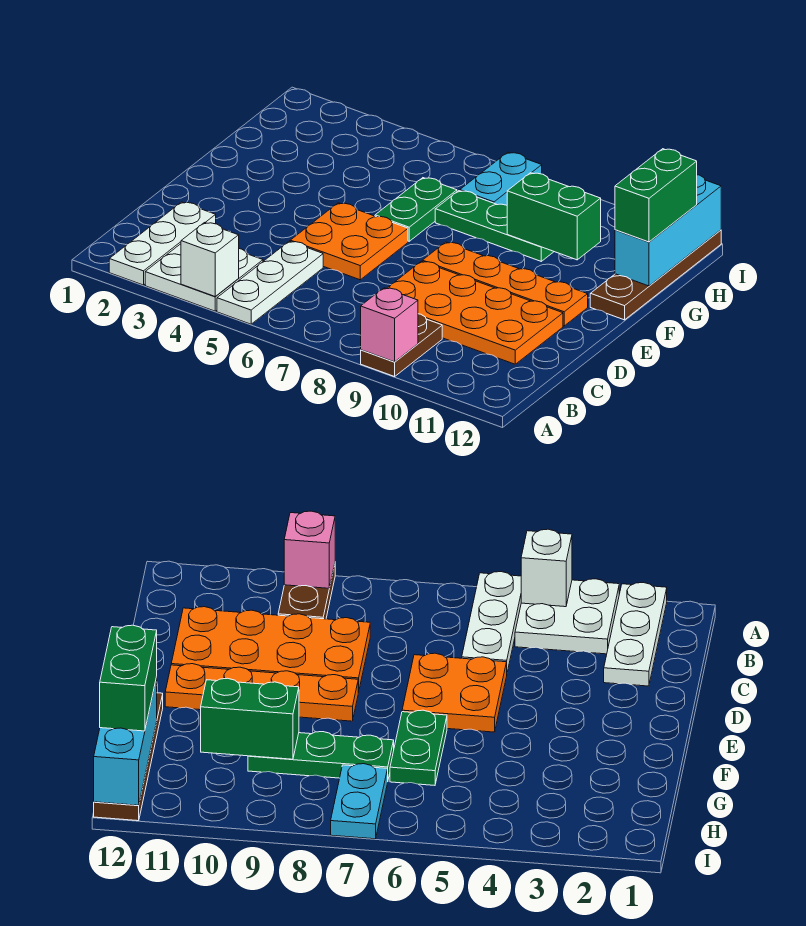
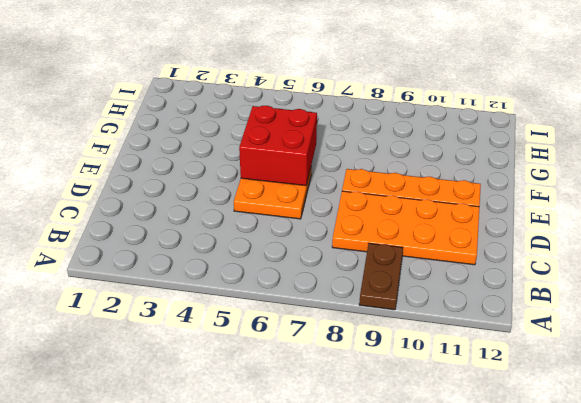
red 2x2 brick [239,106,317,186] -> none
none -> white 1x3 plate [109,202,216,285]
none -> white 2x2 plate [145,244,263,311]
none -> white 1x3 plate [217,241,323,324]

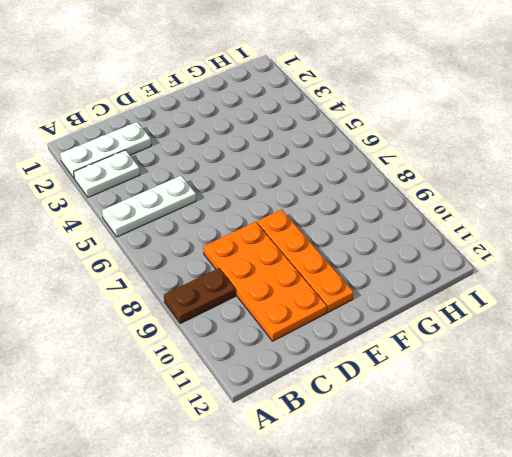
white 1x2 plate [74,150,140,197] -> white 2x2 plate [145,244,263,311]
none -> orange 2x2 plate [290,203,408,280]
none -> green 1x2 plate [375,178,457,241]
none -> brown 1x4 plate [590,230,721,320]

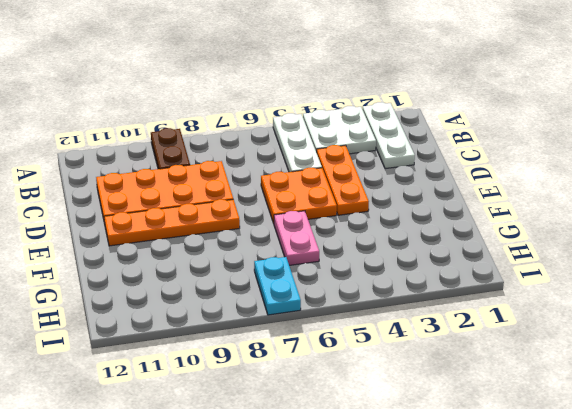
orange 1x3 plate [317,145,369,215] -> none
pink 1x2 plate [274,211,319,265] -> green 1x2 plate [375,178,457,241]
none -> brown 1x4 plate [590,230,721,320]
none -> green 1x3 plate [435,191,554,261]
none -> white 1x1 brick [181,223,239,297]

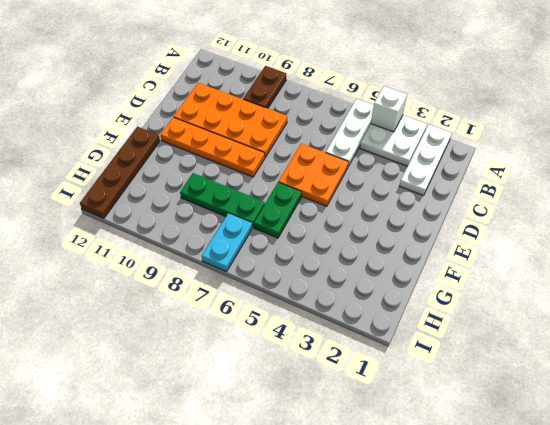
none -> pink 1x1 brick [361,288,418,362]
none -> green 1x2 brick [507,173,601,260]
none -> cyan 1x3 brick [615,175,721,286]

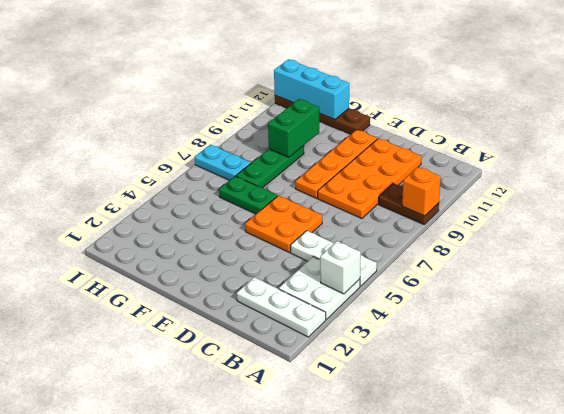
orange 1x1 brick [402,167,441,216] -> pink 1x1 brick [361,288,418,362]
none -> green 1x2 brick [615,149,697,242]

